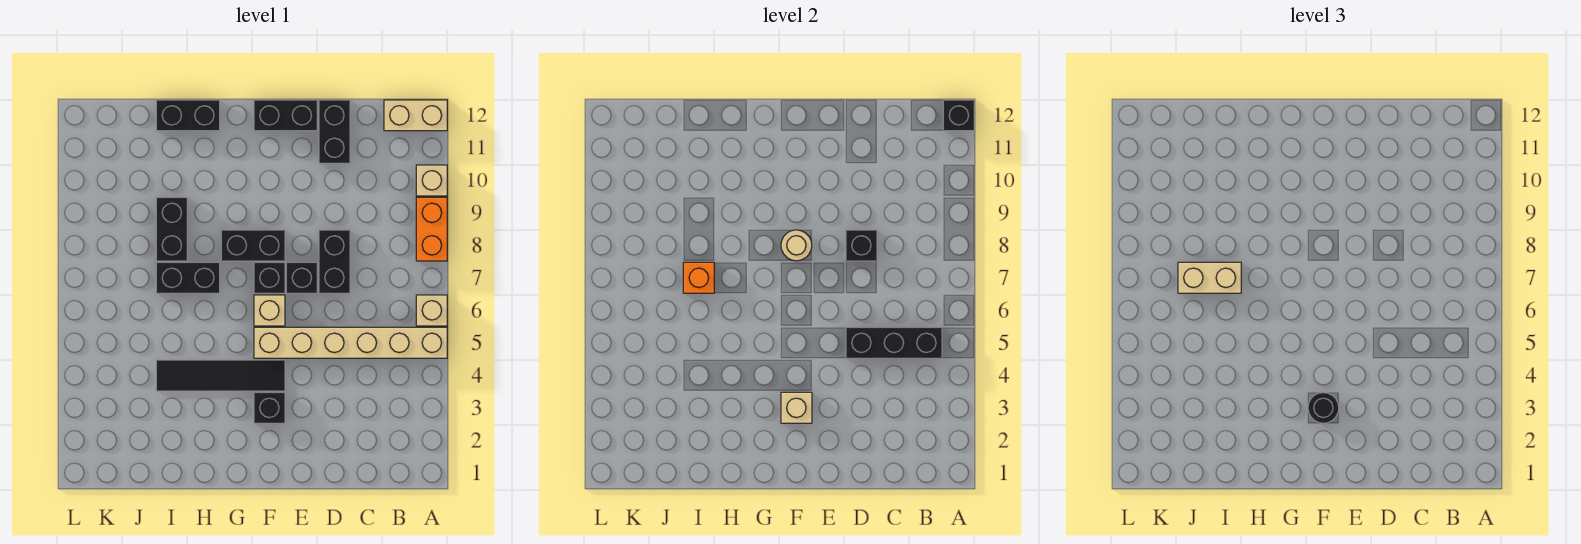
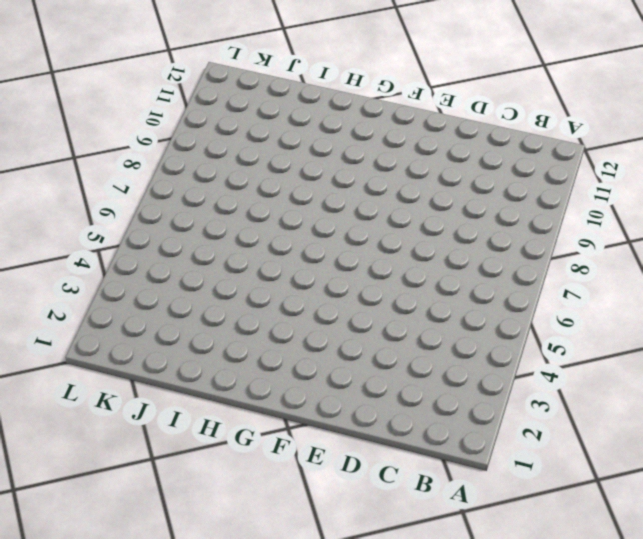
none -> tan 1x6 brick [254,327,447,358]
none -> tan 1x1 brick [416,295,447,326]
none -> orange 1x2 brick [416,197,447,261]

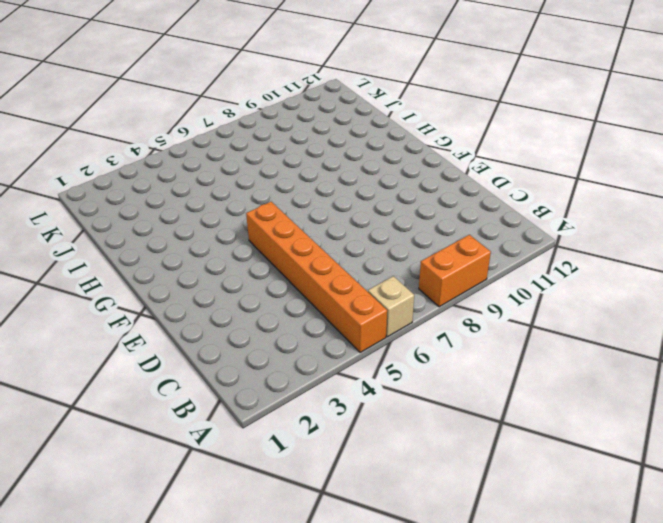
orange 1x6 brick [246,202,387,353] -> tan 1x6 brick [254,327,447,358]
none -> tan 1x1 brick [416,165,447,196]
none -> tan 1x2 brick [384,100,447,131]
none -> black 1x2 brick [319,230,350,293]

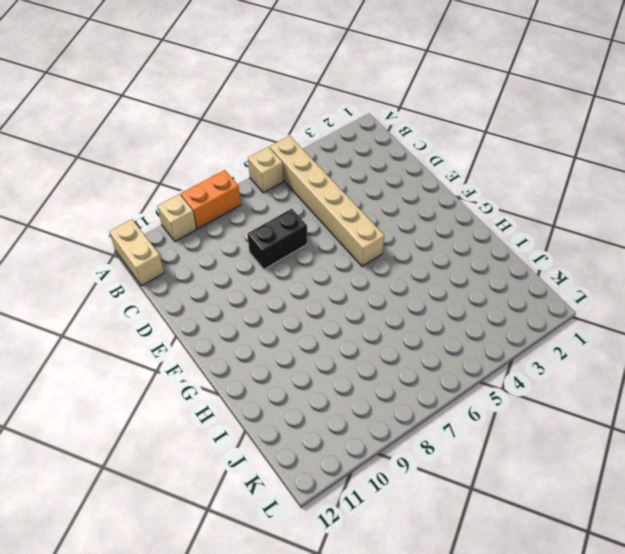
none -> black 1x2 brick [319,100,350,163]
none -> black 1x1 brick [286,262,317,293]
none -> black 1x2 brick [254,100,317,131]

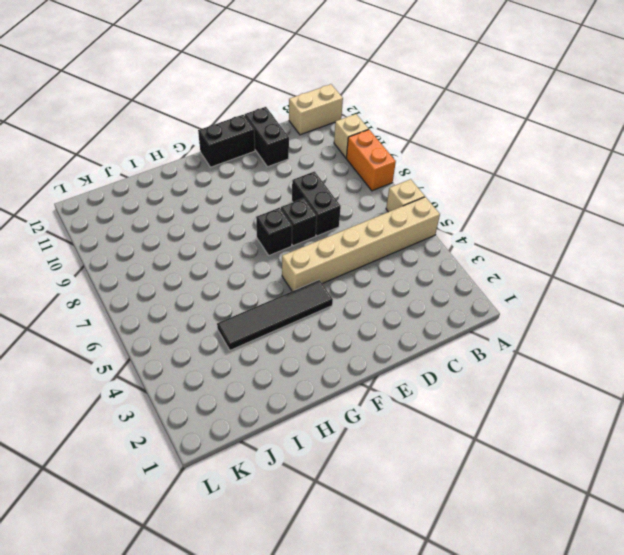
none -> black 1x1 brick [254,392,285,423]
none -> tan 1x1 brick [254,295,285,326]
none -> black 1x2 brick [221,230,285,261]

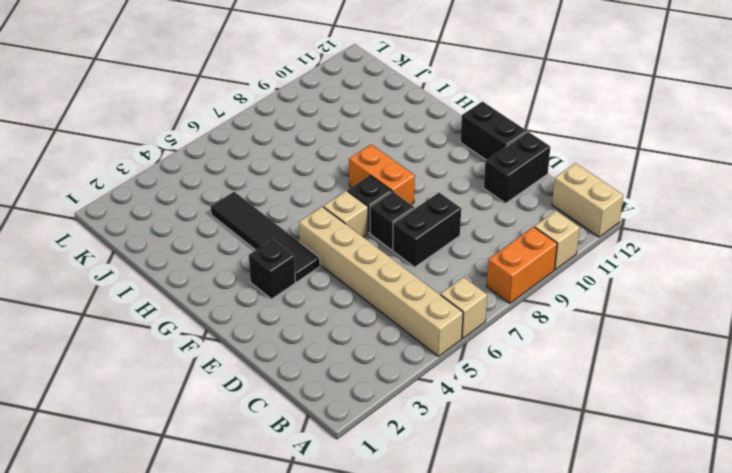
orange 1x2 brick [349,144,415,205] -> black 1x2 brick [221,230,285,261]
none -> black 1x2 brick [156,262,220,293]
none -> black 1x2 brick [156,100,220,131]
none -> black 1x2 brick [156,197,187,261]

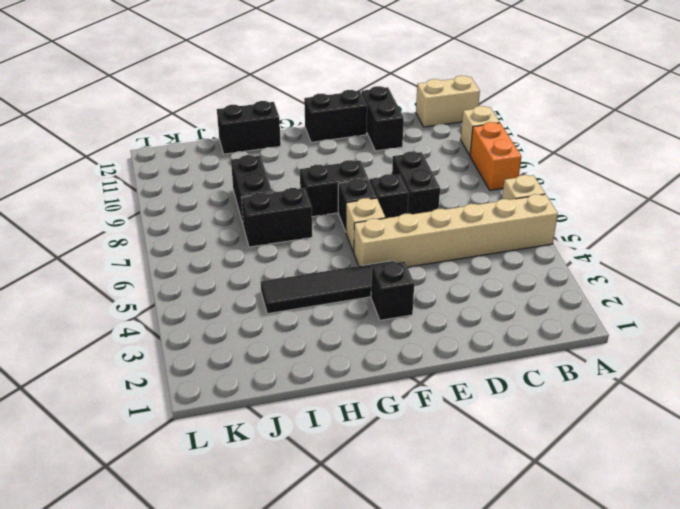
none -> black 1x1 brick [943,100,974,131]
none -> black 1x3 brick [846,327,942,358]
none -> black 1x1 brick [846,230,877,261]

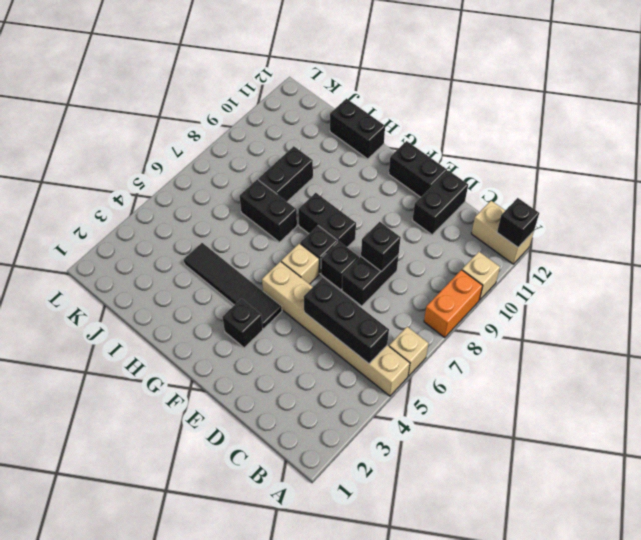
none -> tan 1x1 brick [781,392,812,423]
none -> tan 1x1 round brick [781,230,812,261]
none -> orange 1x1 brick [683,262,714,293]

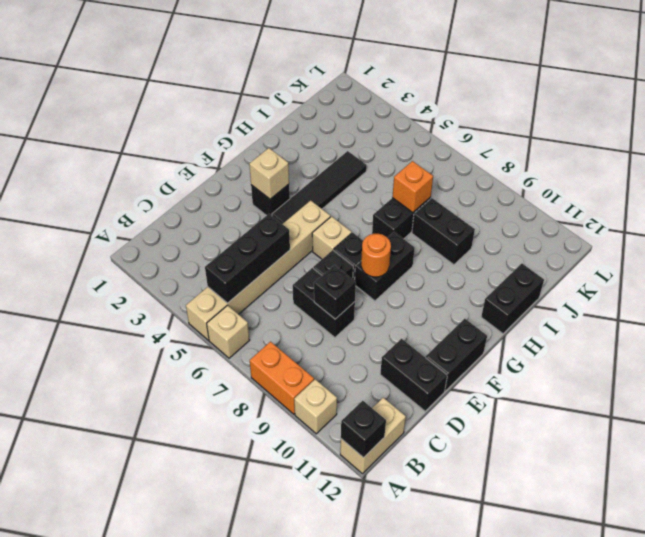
orange 1x1 round brick [361,234,391,277] -> tan 1x1 round brick [781,230,812,261]
none -> black 1x1 round brick [1308,392,1339,423]
none -> tan 1x2 brick [1178,262,1241,293]

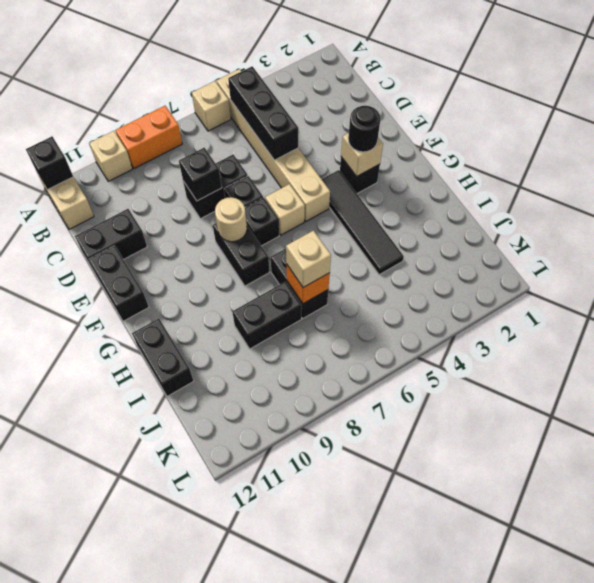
tan 1x1 brick [286,231,331,287] -> tan 1x2 brick [1178,262,1241,293]

